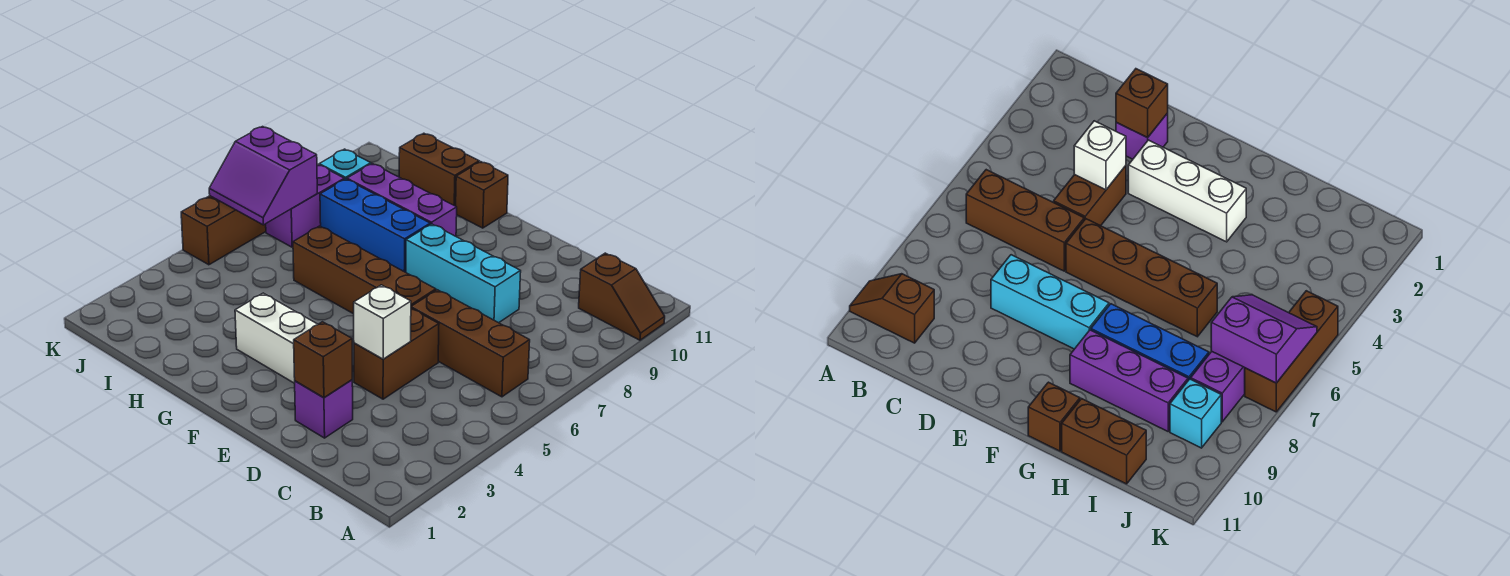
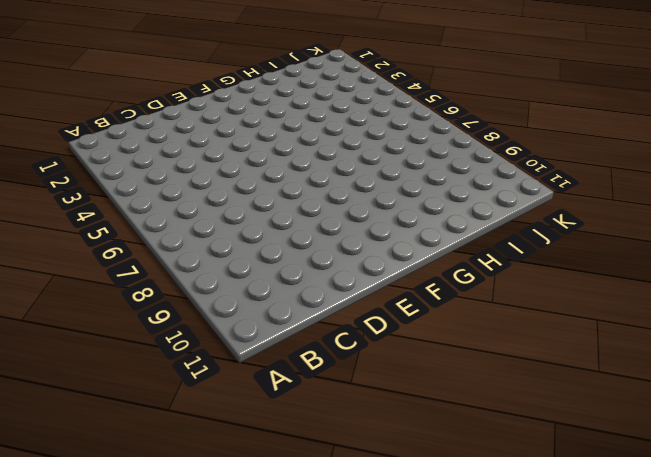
none -> brown 1x2 slope [579,253,665,340]
none -> brown 1x3 brick [411,290,530,397]
none -> purple 1x1 brick [295,380,353,438]

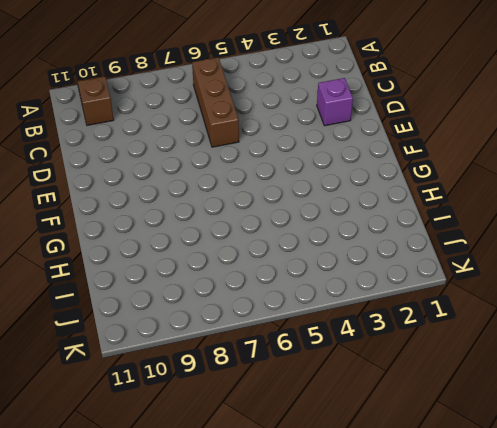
none -> brown 1x2 brick [354,309,439,399]
none -> cyan 1x3 brick [406,224,521,323]
none -> white 1x3 brick [235,293,318,383]

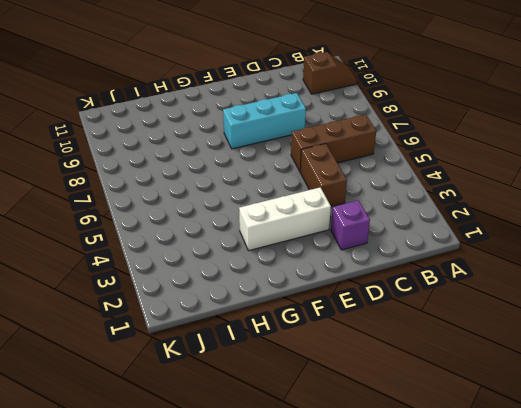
none -> brown 1x4 brick [293,226,436,314]
none -> blue 1x3 brick [320,179,430,272]
none -> purple 1x3 brick [347,164,457,236]

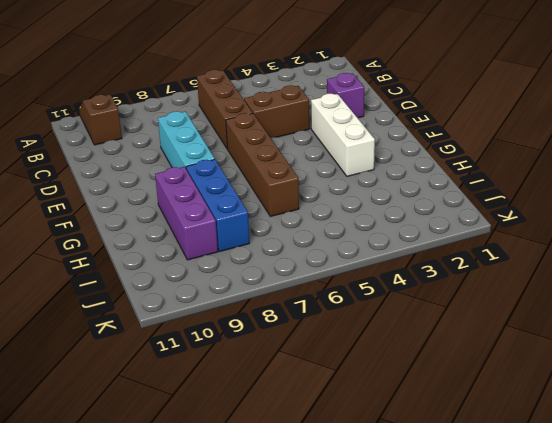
none -> brown 1x1 brick [456,162,508,228]
none -> brown 1x2 brick [399,133,479,206]
none -> purple 1x2 brick [266,165,344,247]

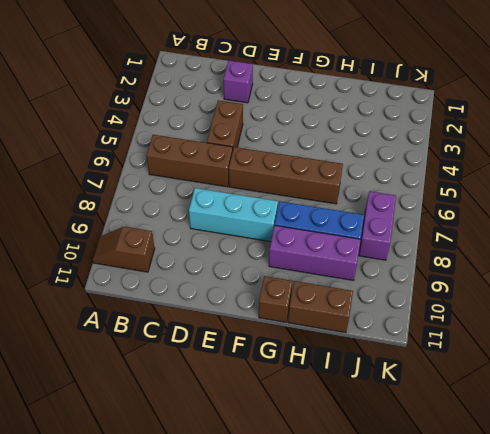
none -> white 1x3 brick [235,293,318,383]
none -> cyan 1x1 brick [319,149,371,179]
none -> brown 1x3 brick [181,196,266,265]

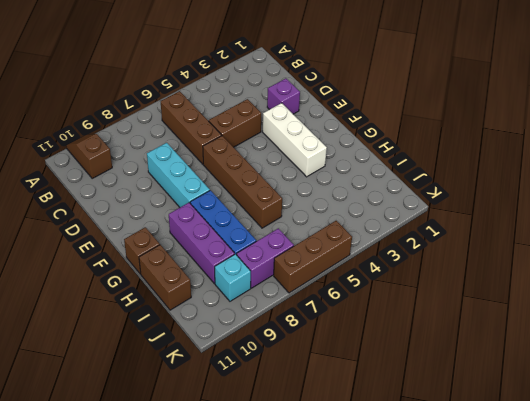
none -> brown 1x1 brick [294,322,352,398]
none -> white 1x1 brick [354,285,411,359]
none -> purple 2x2 slope [209,127,317,225]

